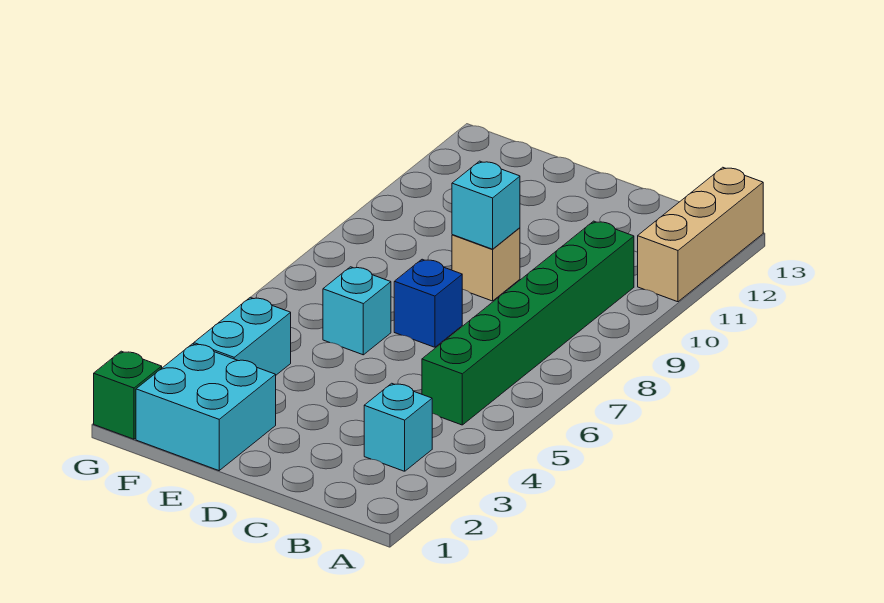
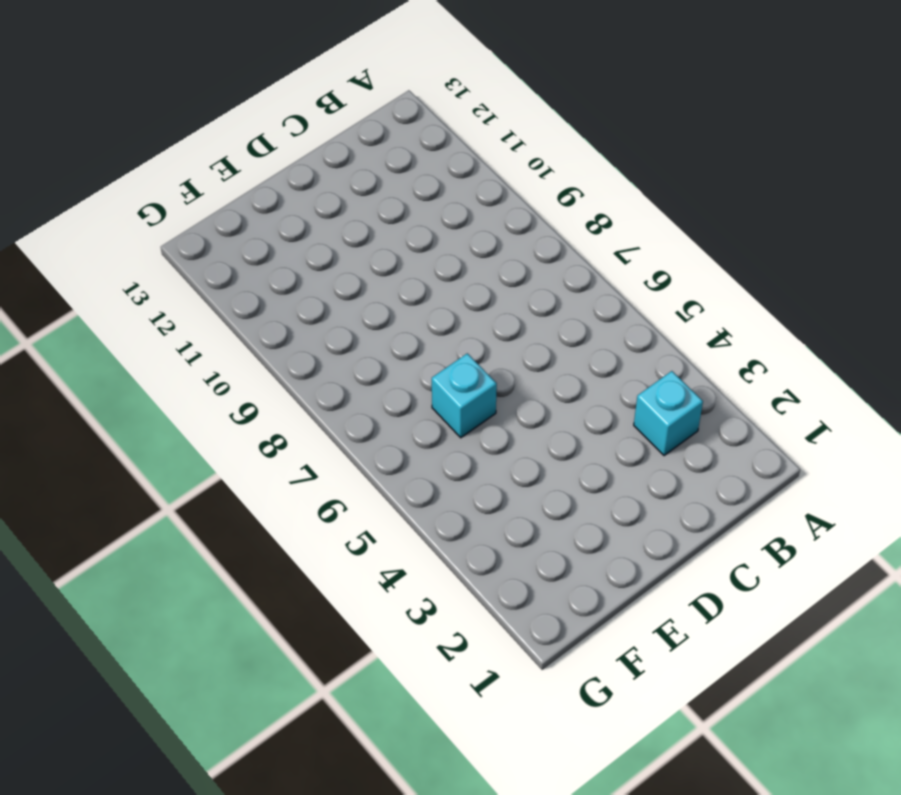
none -> tan 1x3 brick [638,167,763,302]
none -> green 1x6 brick [422,221,634,425]

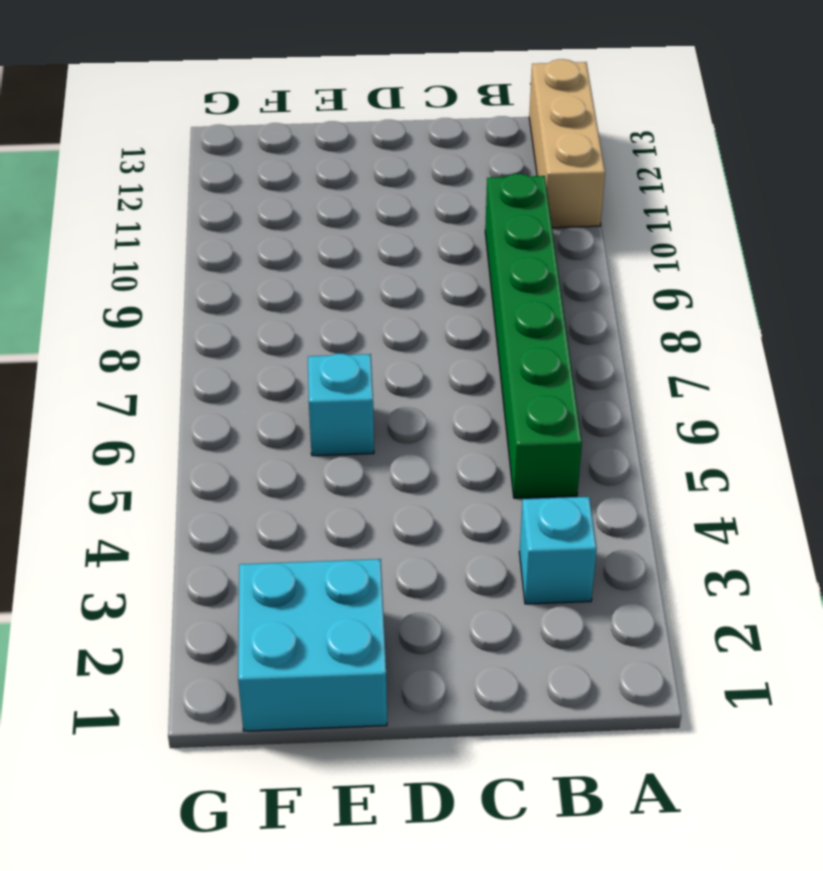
none -> blue 1x1 brick [394,259,462,347]
none -> tan 1x1 brick [452,228,520,301]

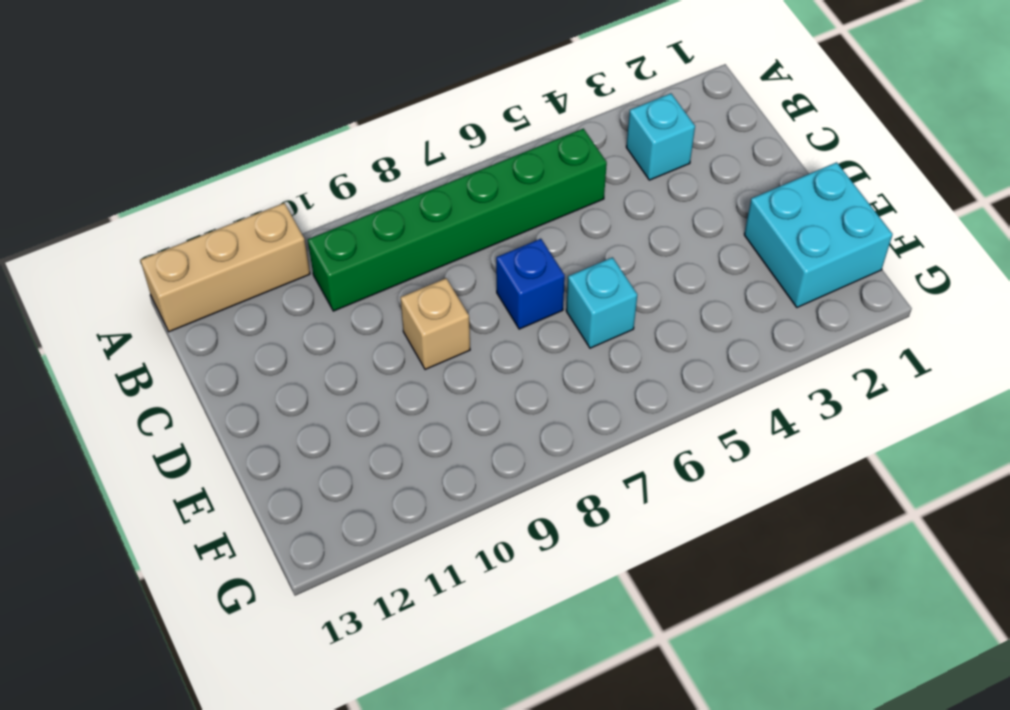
none -> cyan 1x2 brick [194,297,291,375]
none -> green 1x1 brick [94,351,162,439]

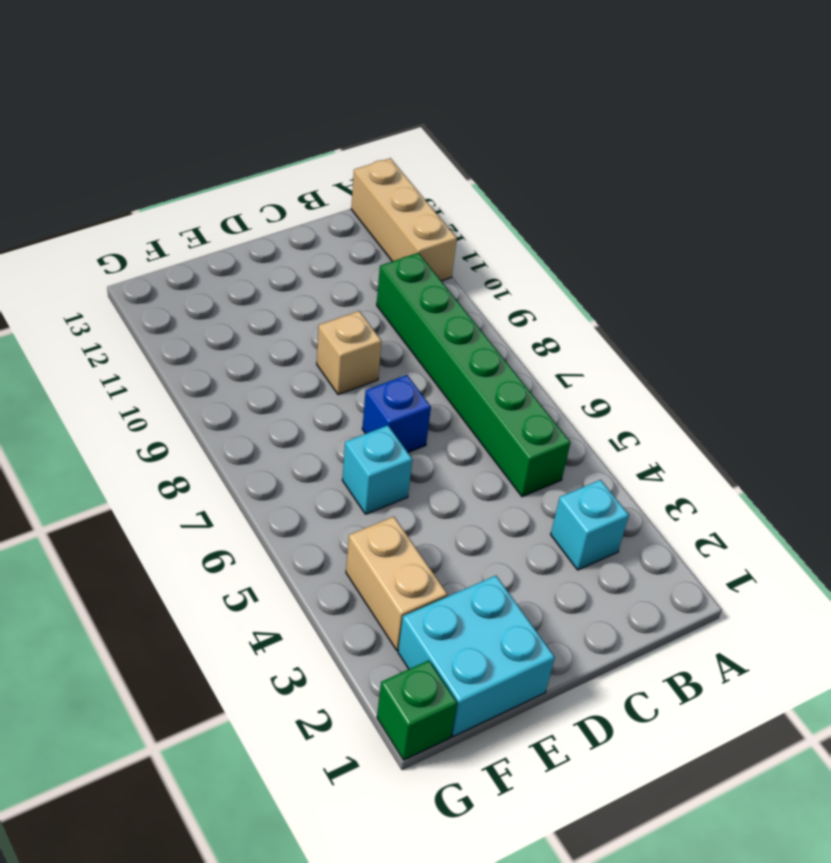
tan 1x2 brick [346,517,448,650] -> cyan 1x2 brick [194,297,291,375]
none -> cyan 1x1 brick [452,161,520,249]

